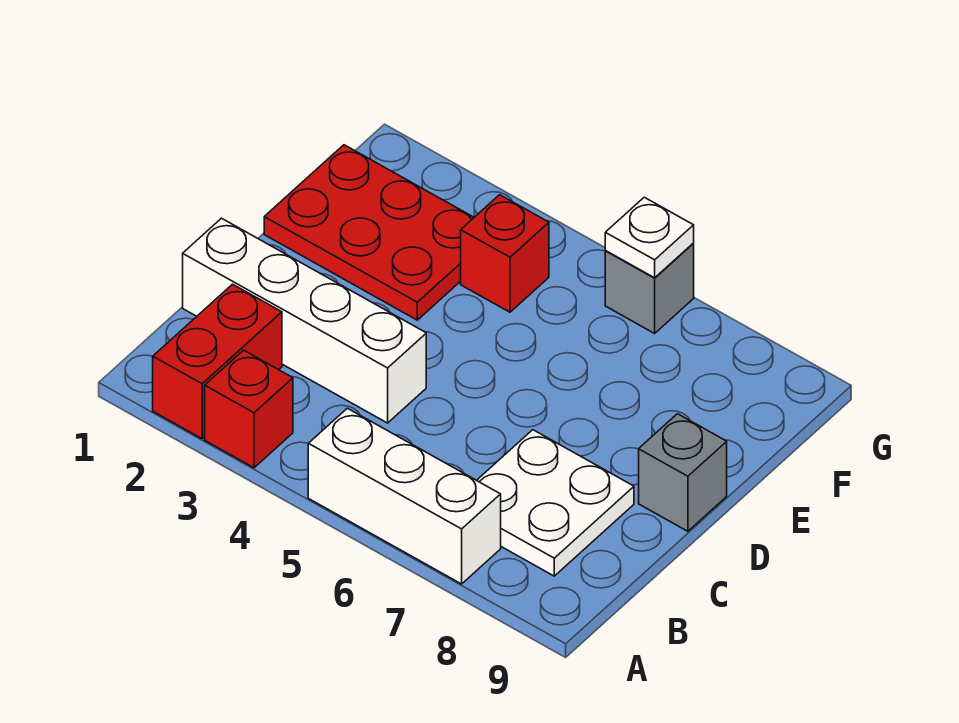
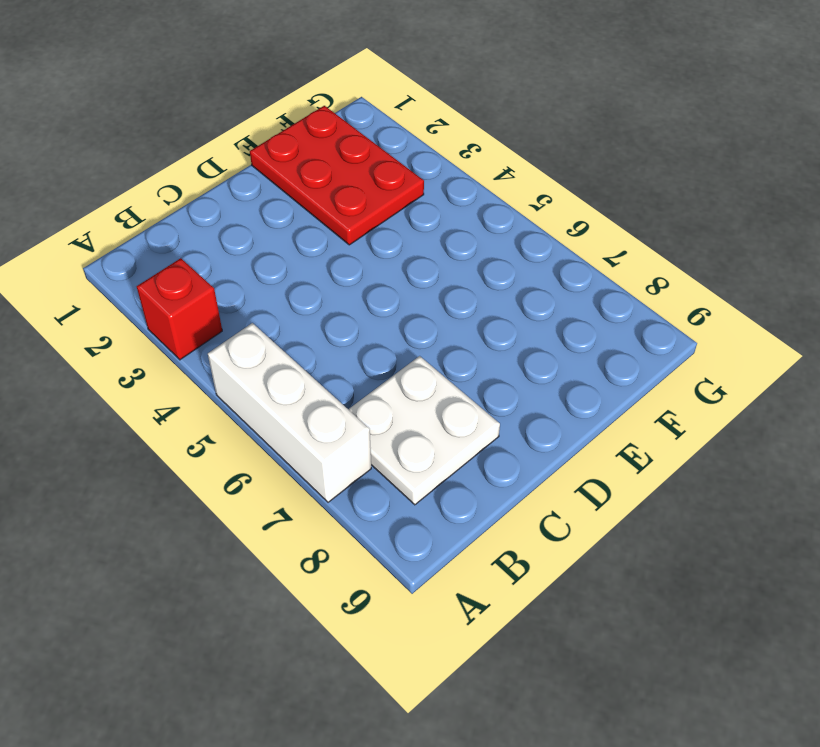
none -> red 1x2 brick [153,284,282,439]
none -> white 1x4 brick [183,218,426,423]

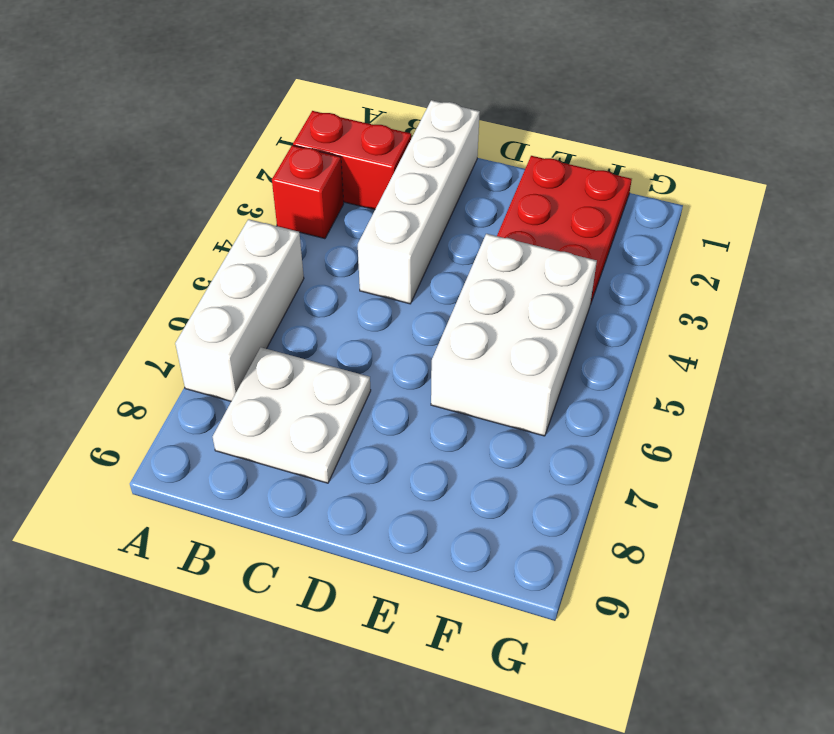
white 2x3 brick [431,234,597,436] -> red 1x1 brick [461,195,549,312]
none -> grey 1x1 brick [639,414,727,531]
none -> grey 1x1 brick [605,244,694,333]

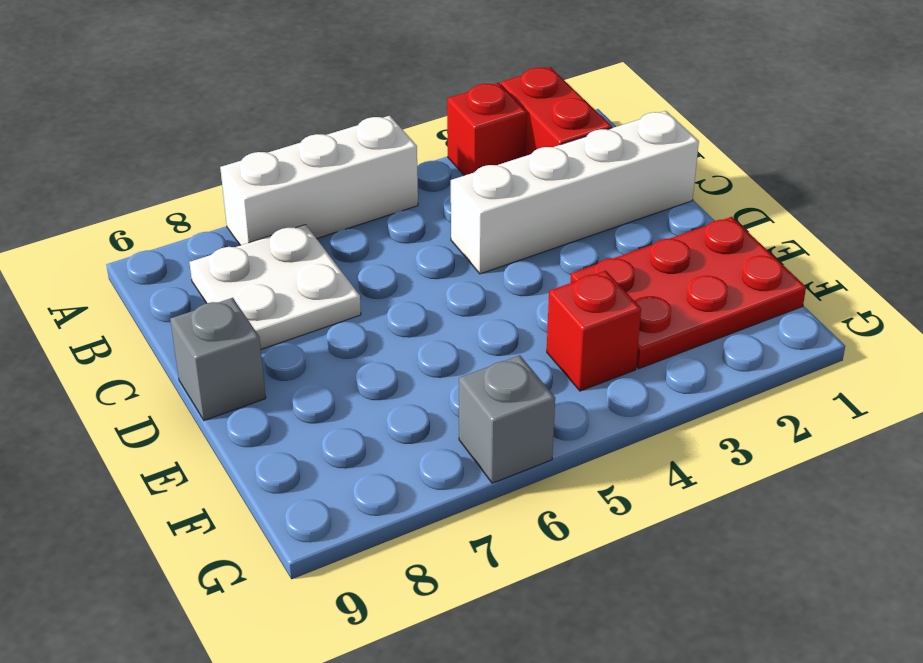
none -> white 1x1 plate [605,197,694,278]

